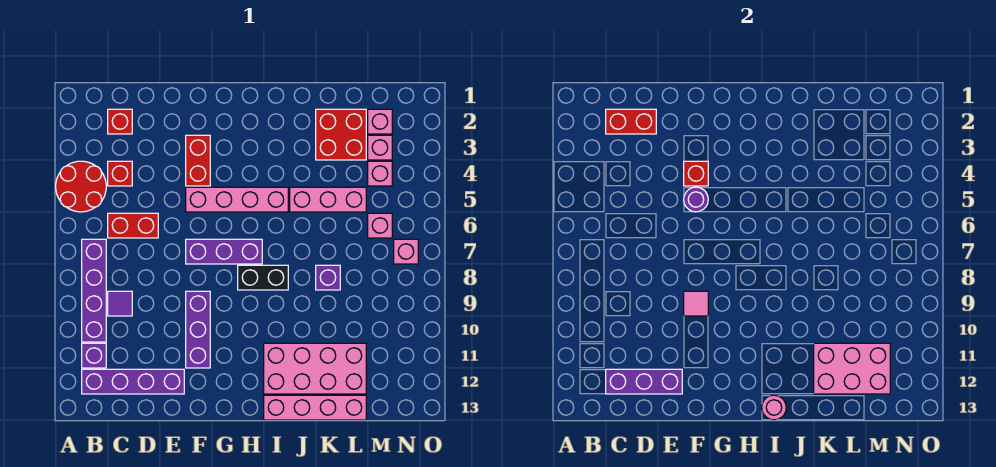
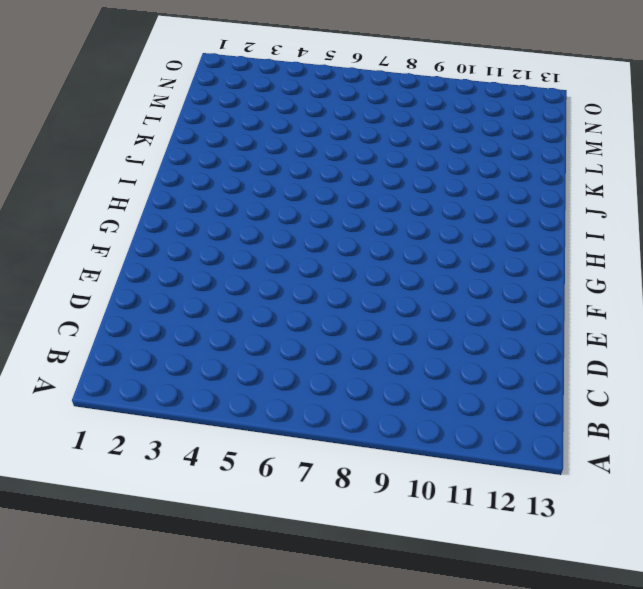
none -> red 2x2 round brick [56,161,106,212]
none -> purple 1x4 brick [82,239,106,342]
none -> purple 1x1 brick [82,343,106,368]
none -> purple 1x4 brick [82,369,184,394]

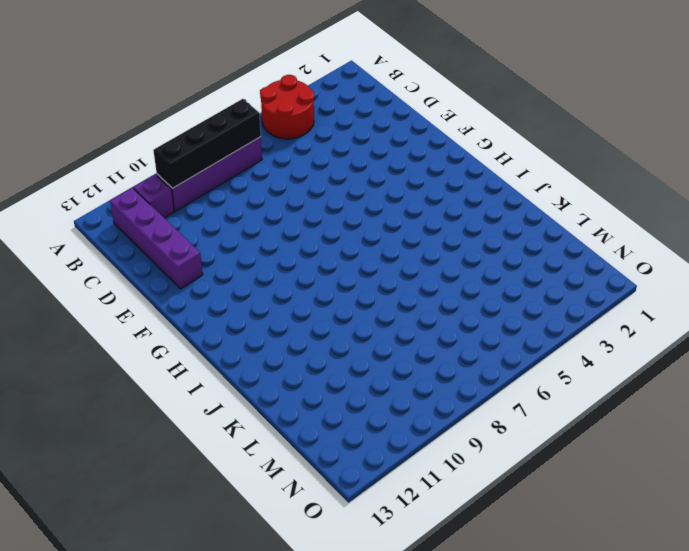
black 1x4 brick [153,99,261,188] -> none
none -> red 1x1 brick [108,109,132,134]
none -> red 1x1 brick [108,161,132,186]
none -> red 1x2 brick [108,213,158,238]
none -> purple 1x1 tile [108,291,132,316]

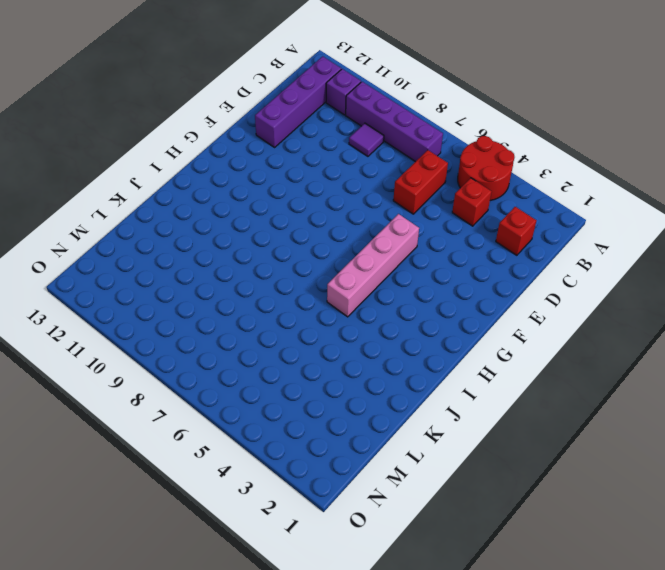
none -> red 1x2 brick [186,135,210,186]
none -> purple 1x3 brick [186,239,262,264]
none -> purple 1x3 brick [186,291,210,368]
none -> black 1x2 brick [238,265,288,290]

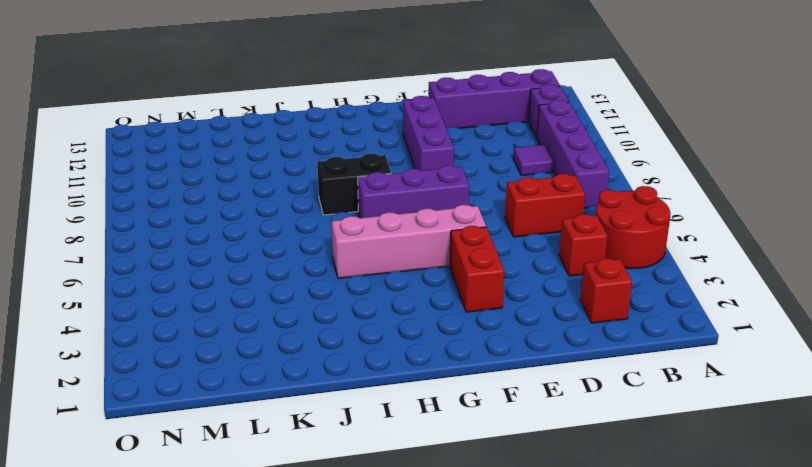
none -> pink 2x4 brick [264,343,366,394]
none -> pink 1x4 brick [264,395,366,420]
none -> pink 1x3 brick [290,187,366,212]
none -> red 2x2 brick [316,109,366,160]

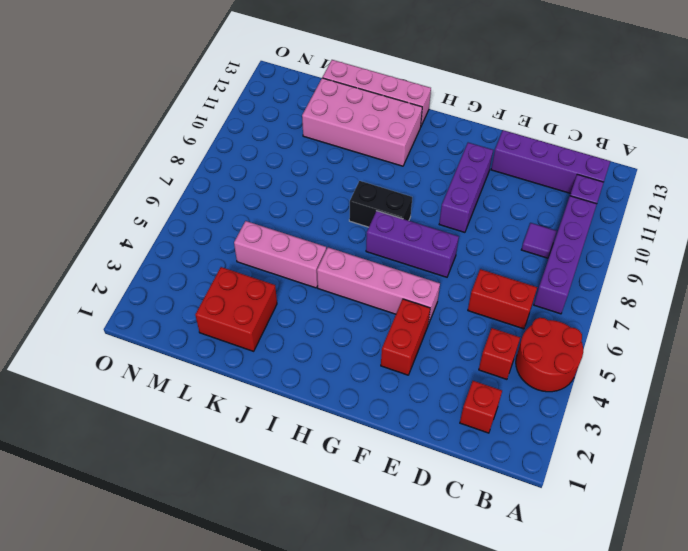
none -> purple 1x1 brick [316,265,340,290]
none -> pink 1x1 brick [368,109,392,134]
none -> pink 1x1 brick [368,135,392,160]
none -> pink 1x1 brick [368,161,392,186]

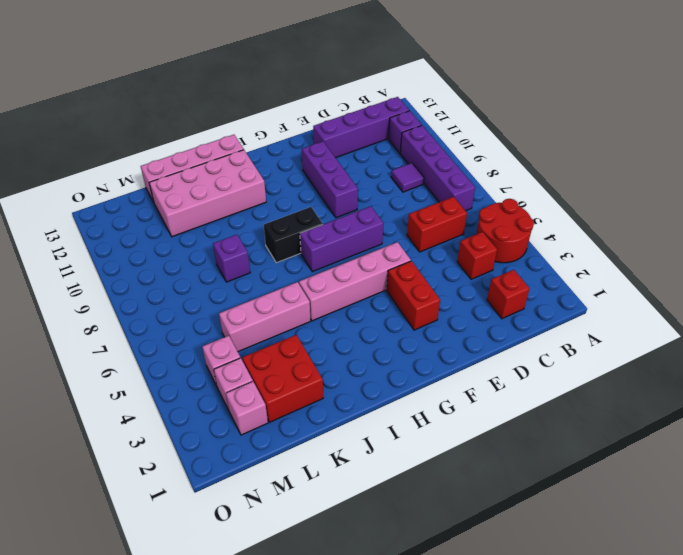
none -> pink 1x1 brick [368,213,392,238]
none -> pink 1x1 brick [394,239,418,264]
none -> red 1x2 brick [606,109,656,134]
none -> purple 1x3 brick [606,369,682,394]

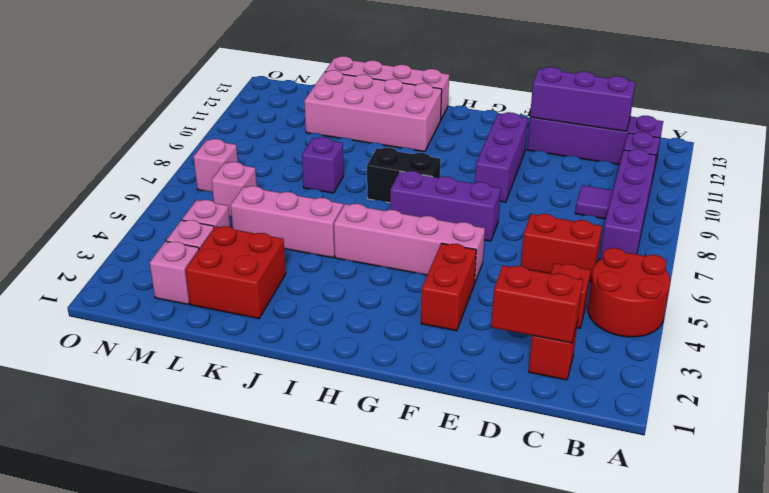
none -> red 1x1 brick [684,161,708,186]
none -> purple 1x1 round brick [684,187,708,212]
none -> pink 1x1 tile [684,291,708,316]
none -> pink 1x1 round brick [762,395,786,420]

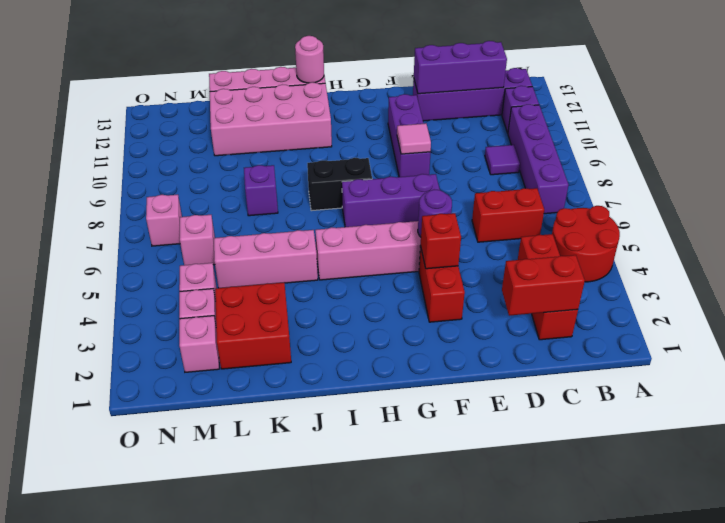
none -> pink 2x3 brick [814,343,890,394]

